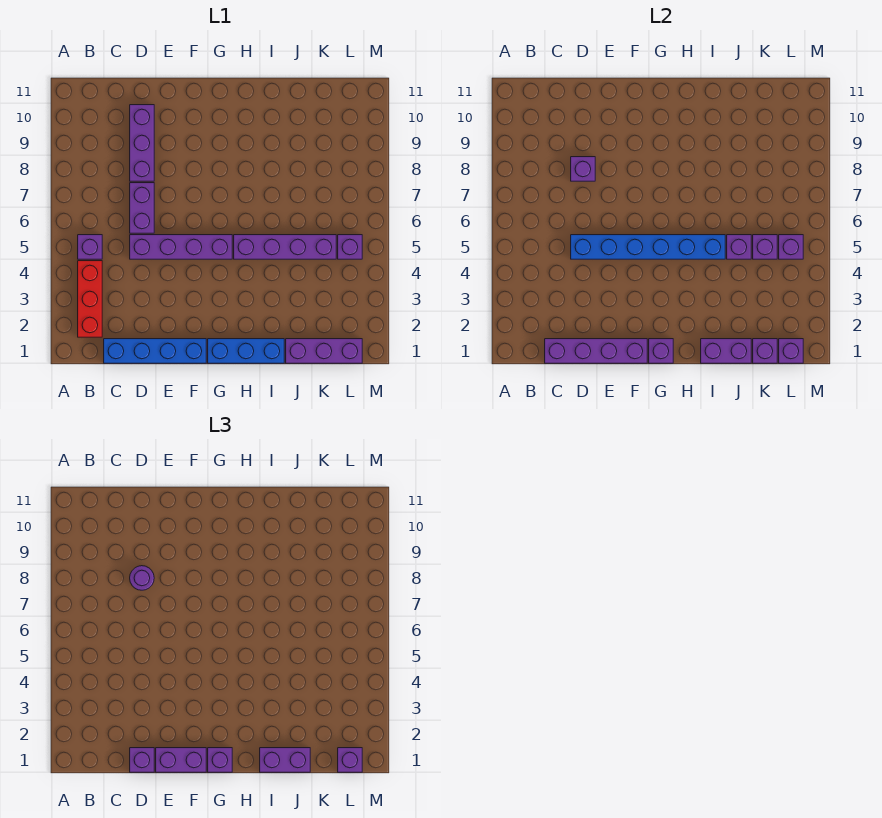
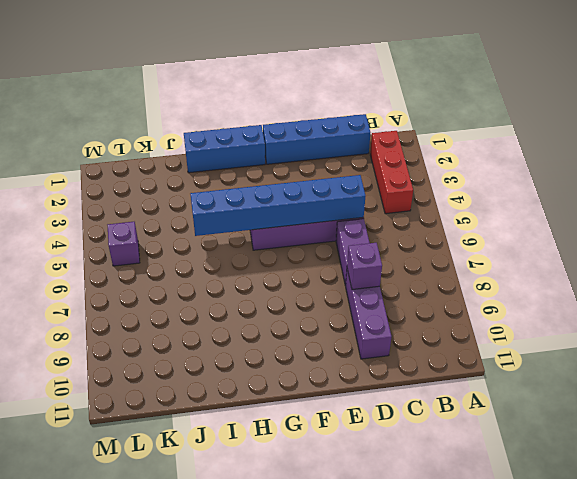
none -> purple 1x1 brick [78,235,102,259]
none -> purple 1x4 brick [234,235,336,259]
none -> purple 1x3 brick [286,339,362,363]

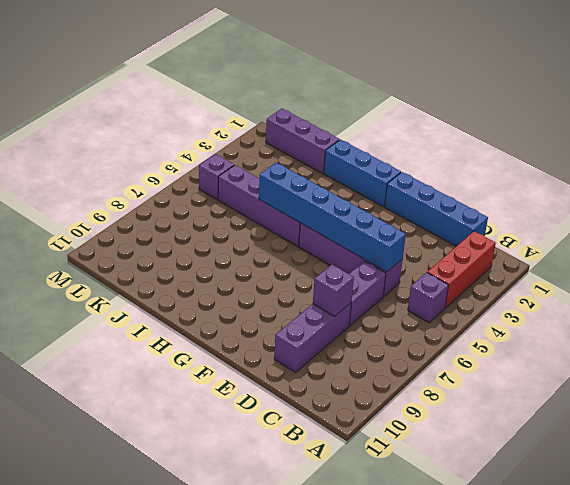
none -> purple 1x4 brick [545,339,647,363]
none -> purple 1x1 brick [649,339,673,363]
none -> purple 1x2 brick [701,339,751,363]

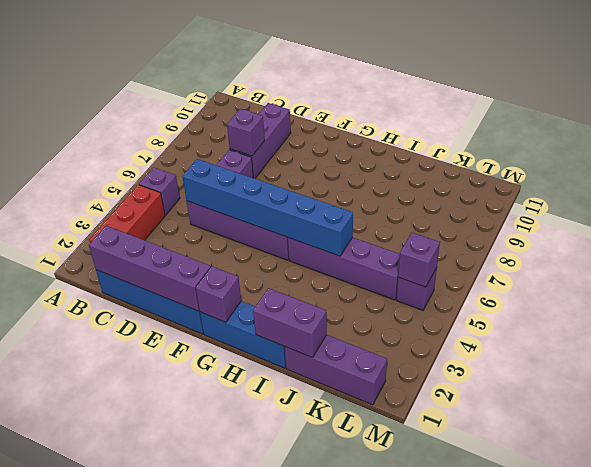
none -> purple 1x1 brick [727,235,751,259]
none -> purple 1x1 brick [753,339,777,363]
none -> purple 1x1 brick [753,235,777,259]

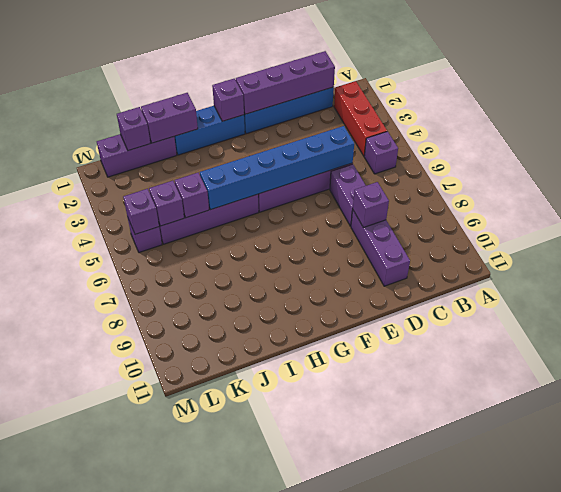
none -> purple 1x1 brick [779,339,803,363]
none -> purple 1x1 brick [130,748,154,772]
none -> purple 1x1 round brick [130,566,154,590]

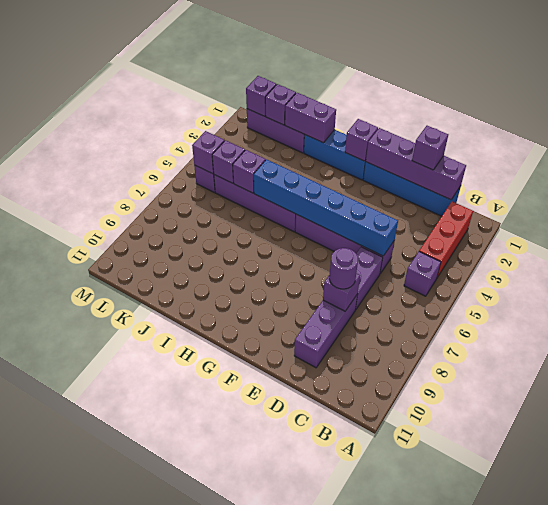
none -> purple 1x2 brick [156,748,206,772]
none -> purple 1x1 brick [208,748,232,772]
none -> purple 1x2 brick [260,748,310,772]

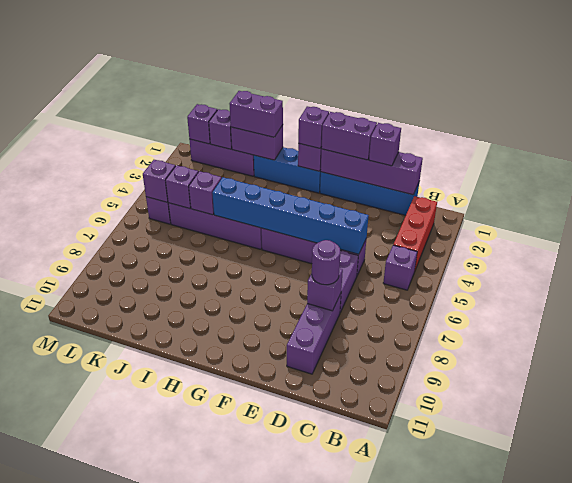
none -> purple 1x1 brick [338,748,362,772]

